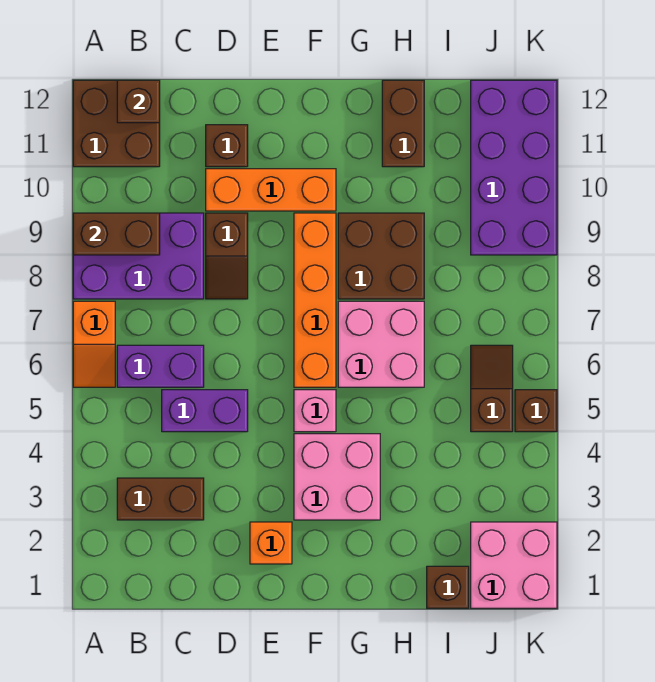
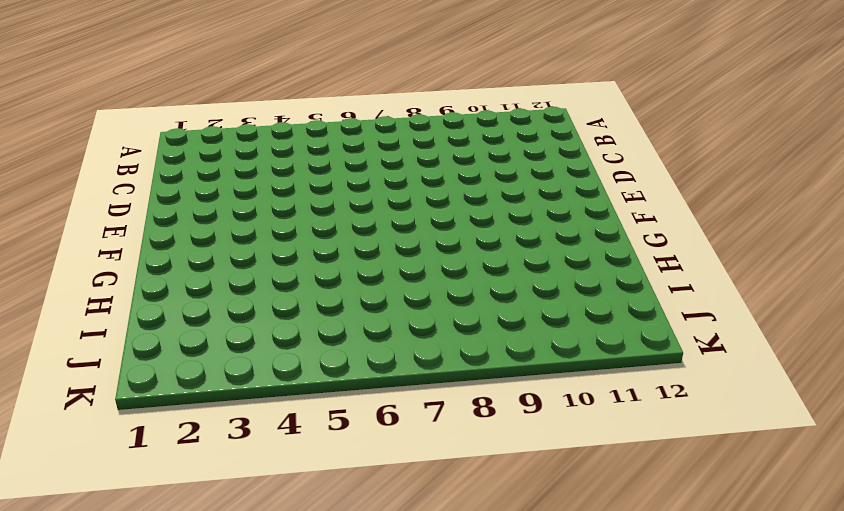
none -> orange 1x2 slope [73,301,115,387]
none -> purple 2x3 brick [73,213,204,299]
none -> brown 2x2 brick [73,80,160,167]

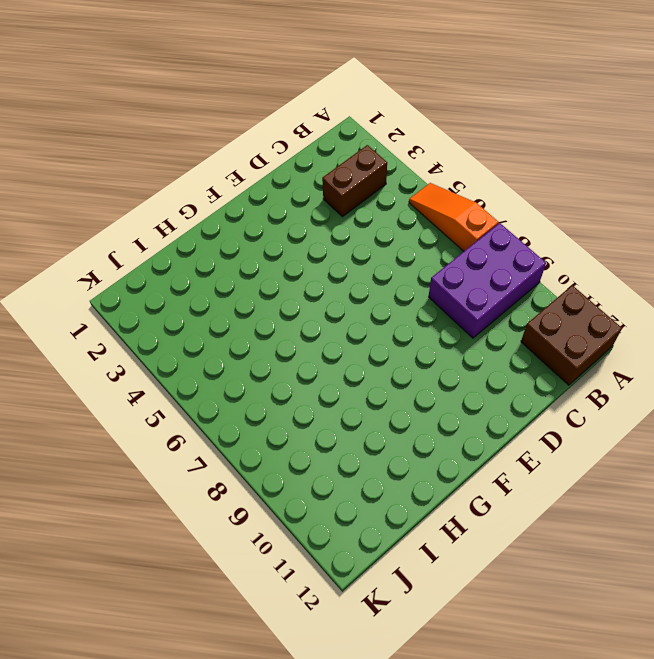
orange 1x3 slope [409,183,498,251] -> orange 1x2 slope [73,301,115,387]
none -> purple 1x2 brick [117,345,204,387]
none -> purple 1x2 brick [162,390,248,432]
none -> brown 1x2 slope [206,213,248,299]

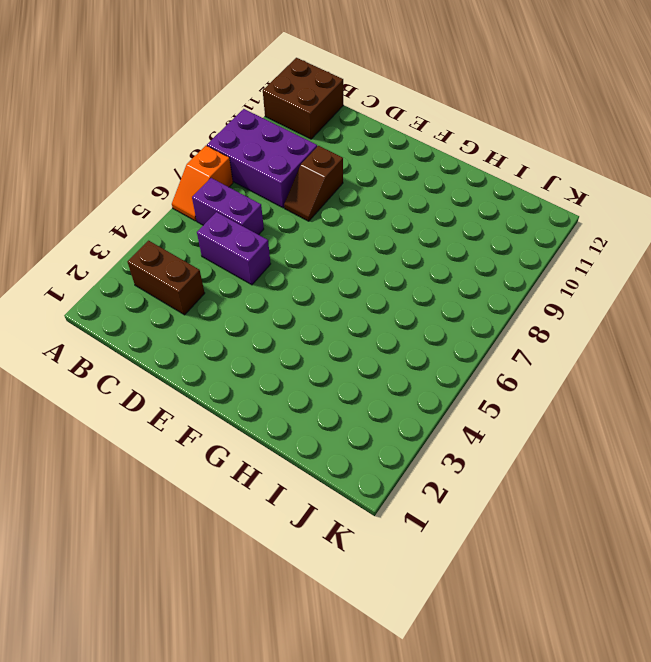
none -> orange 1x3 brick [206,169,336,211]
none -> brown 1x1 brick [206,125,248,167]
none -> orange 1x1 brick [250,522,292,564]

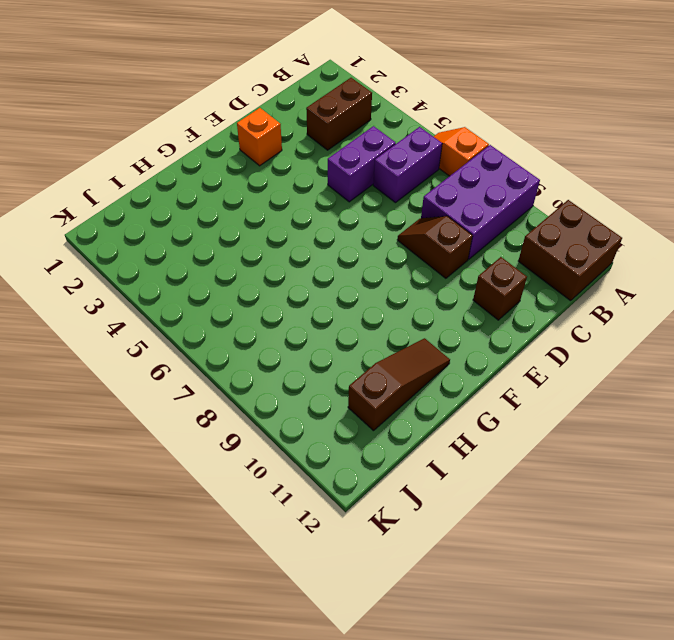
brown 1x3 slope [348,338,450,431] -> brown 1x2 brick [382,80,424,167]
none -> orange 1x3 brick [206,169,336,211]
none -> pink 2x2 brick [294,434,380,520]
none -> pink 1x1 brick [294,390,336,432]

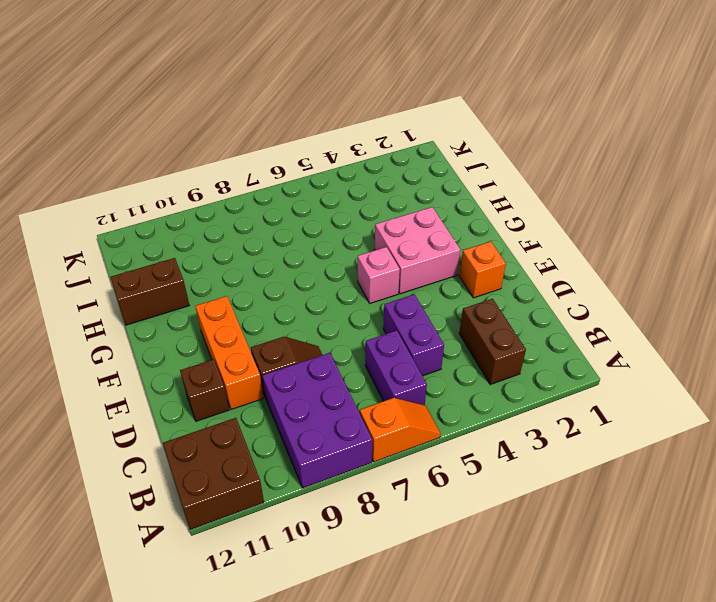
none -> orange 1x4 brick [294,213,336,387]
none -> pink 2x2 brick [338,301,424,387]
none -> brown 2x2 brick [338,213,424,299]

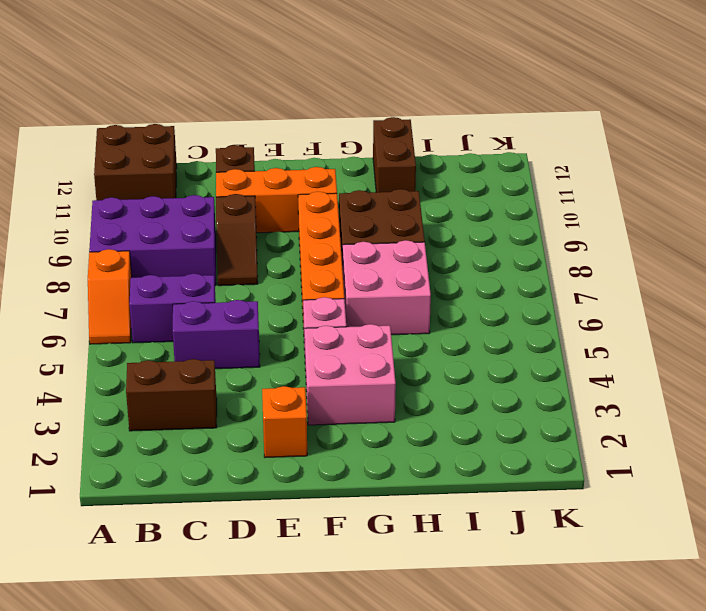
none -> brown 1x1 brick [427,566,469,608]
none -> pink 2x2 brick [471,522,557,608]
none -> brown 1x2 slope [471,345,513,432]

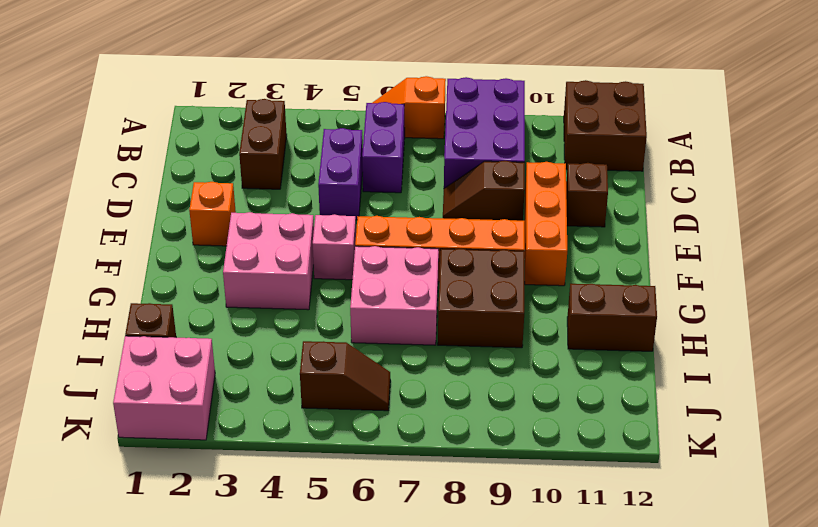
none -> purple 2x4 brick [471,80,557,255]
none -> brown 1x1 brick [515,390,557,432]
none -> brown 1x2 brick [73,213,160,255]

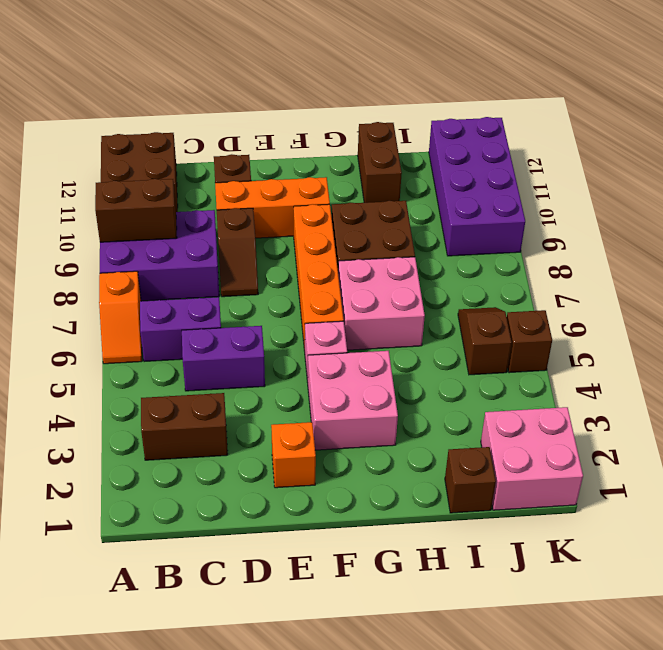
none -> brown 1x1 brick [117,80,160,123]

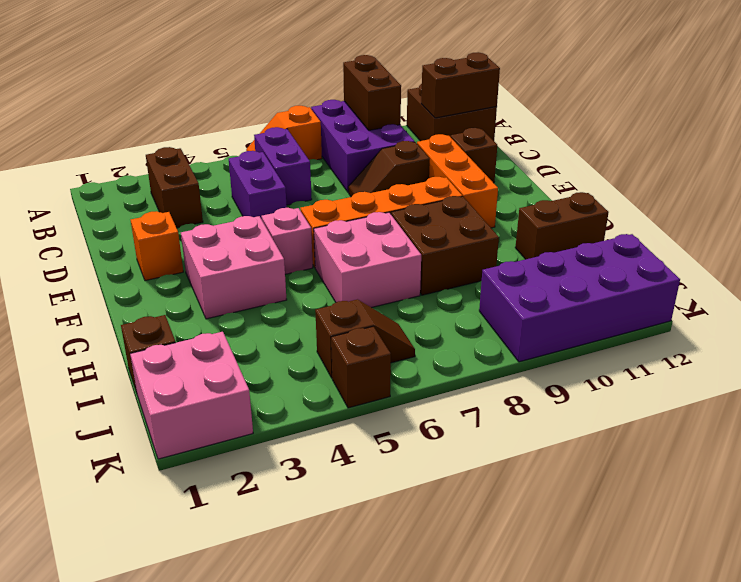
brown 1x2 brick [421,52,500,118] -> brown 1x1 brick [117,80,160,123]

